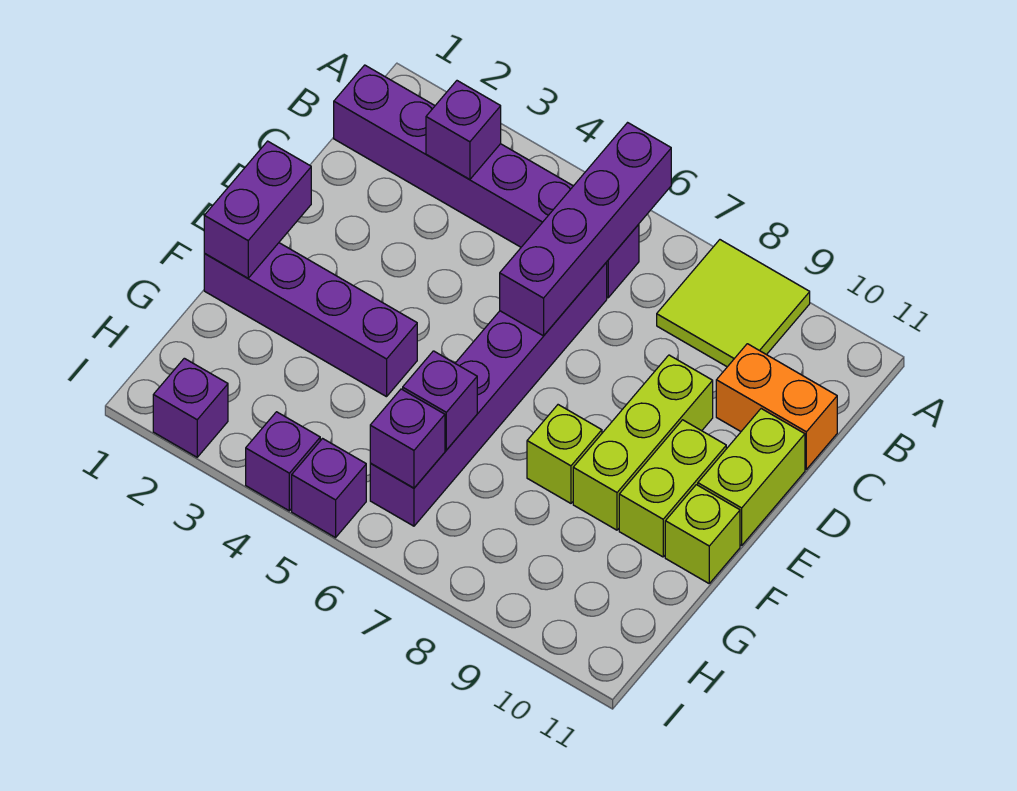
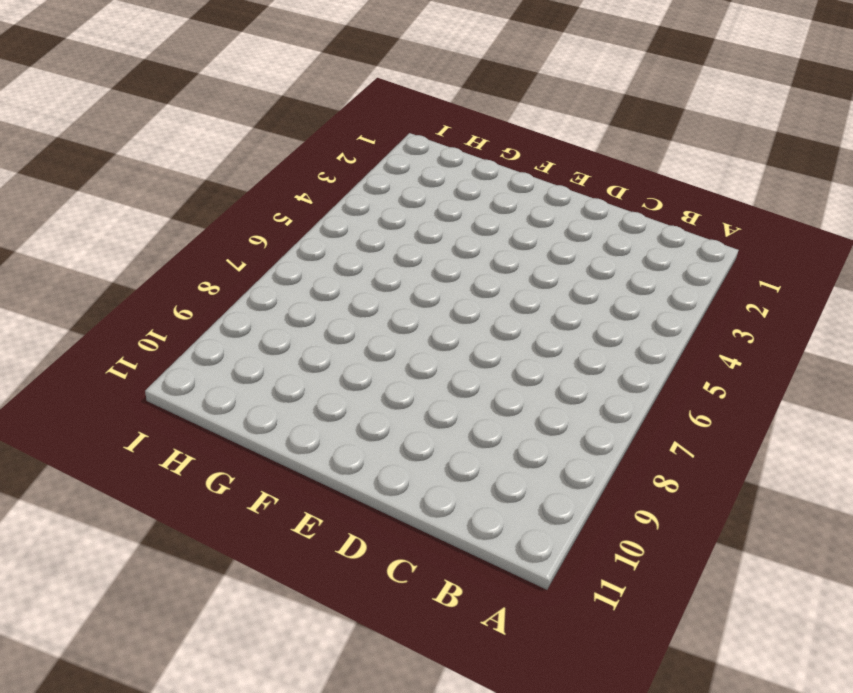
none -> lime 2x2 tile [657,240,810,367]
none -> purple 1x6 brick [334,65,639,298]
none -> purple 1x6 brick [370,262,607,526]

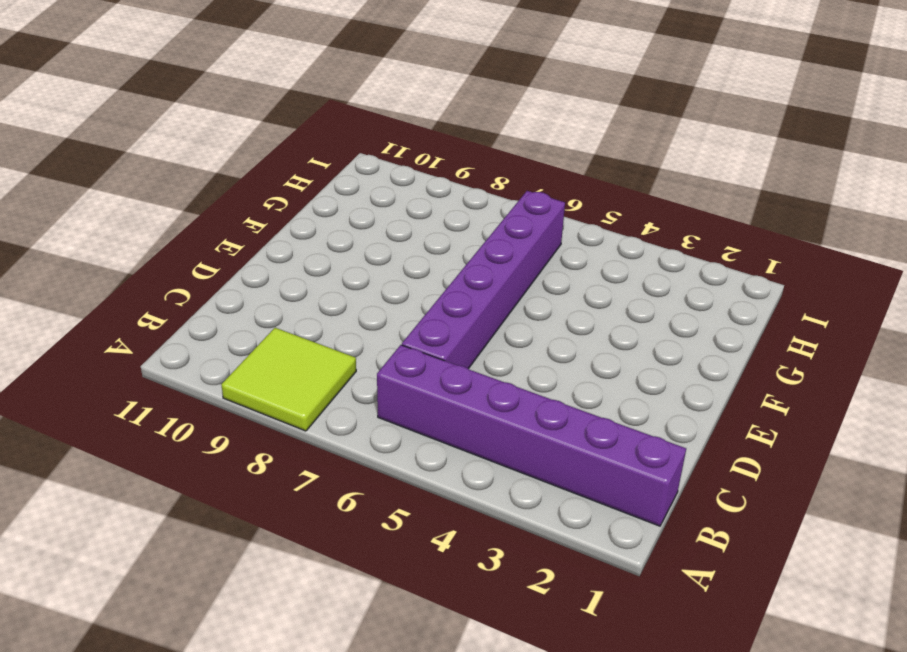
none -> orange 1x2 brick [716,344,837,469]
none -> lime 1x3 brick [573,355,713,530]
none -> lime 1x2 brick [698,409,805,546]

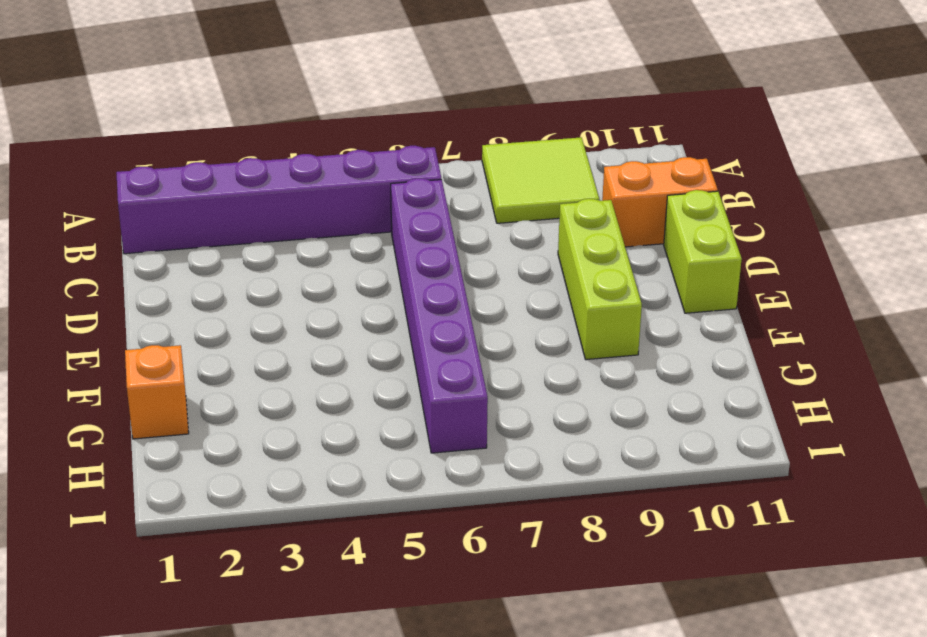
orange 1x1 brick [125,345,189,439] -> none
none -> lime 1x2 brick [619,420,726,557]
none -> purple 1x4 brick [204,243,417,397]
none -> lime 1x1 brick [527,405,602,503]

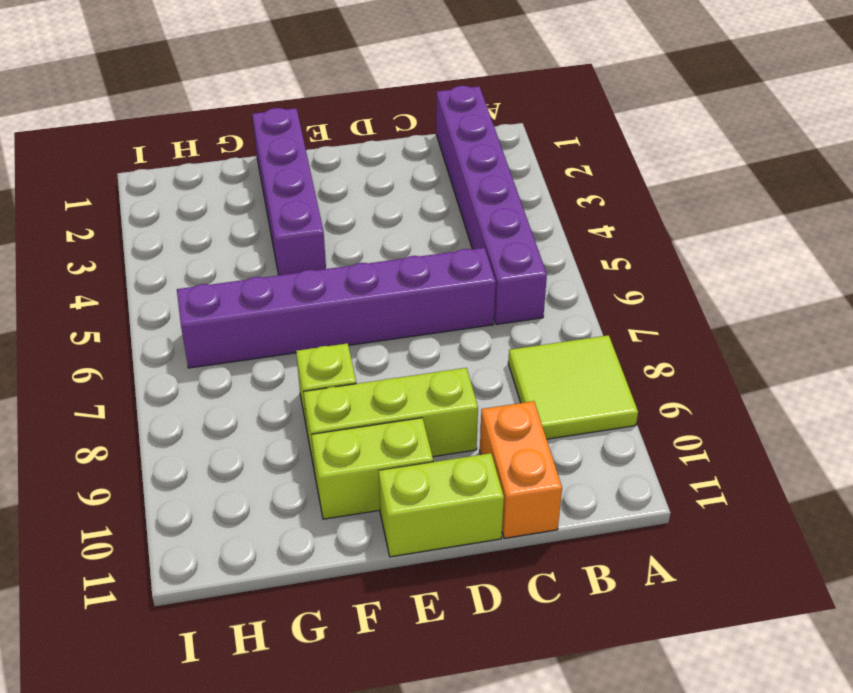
none -> lime 1x1 brick [665,485,740,583]
none -> purple 1x1 brick [153,358,228,457]
none -> purple 1x1 brick [246,412,320,511]

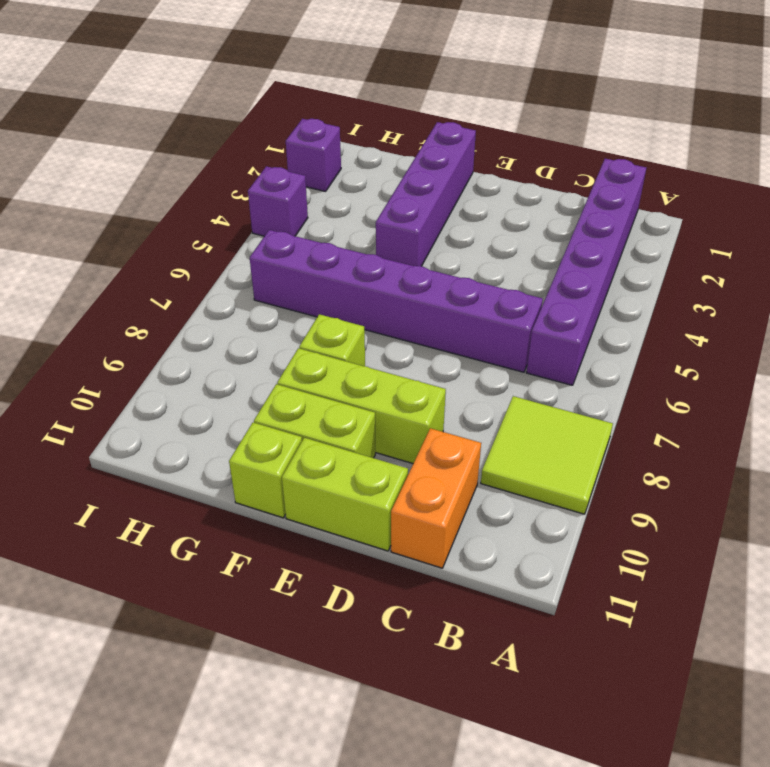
none -> purple 1x1 brick [292,439,366,538]
none -> purple 1x4 brick [500,123,671,336]
none -> purple 1x1 brick [426,81,501,180]

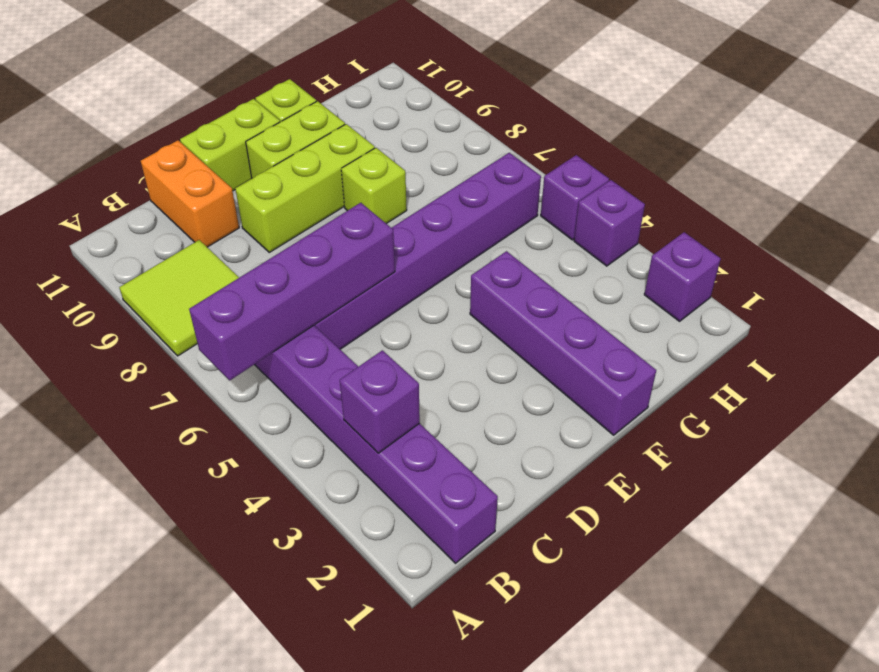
none -> purple 1x2 brick [204,141,311,278]
none -> purple 1x1 brick [403,351,477,450]
none -> purple 1x1 brick [370,389,445,488]

